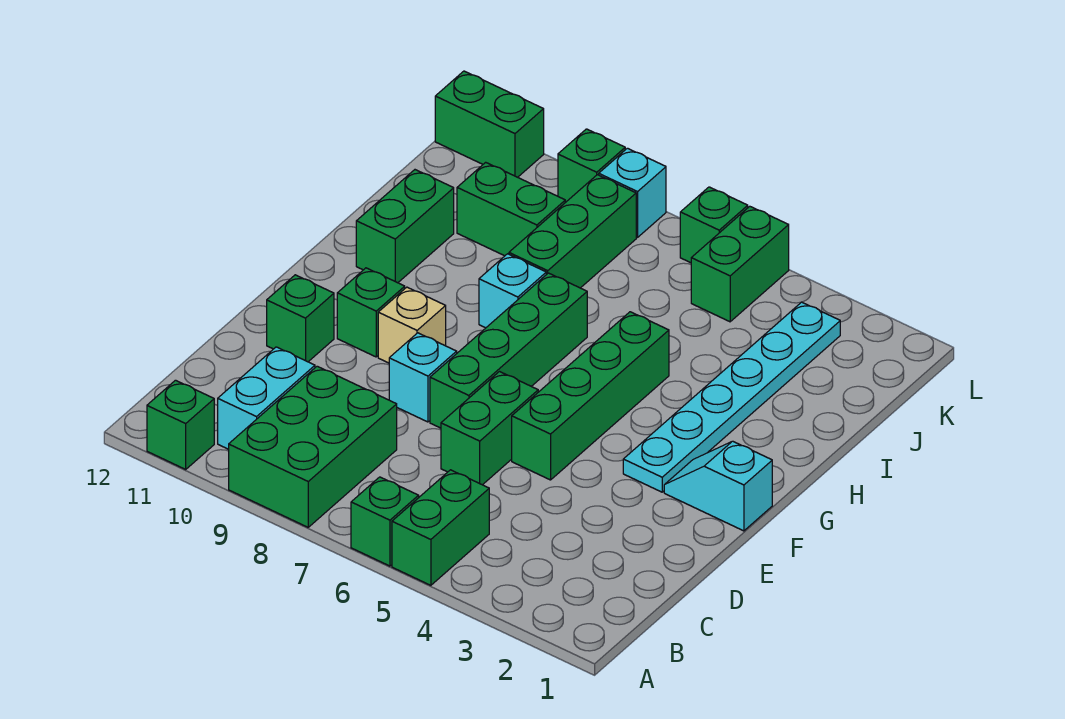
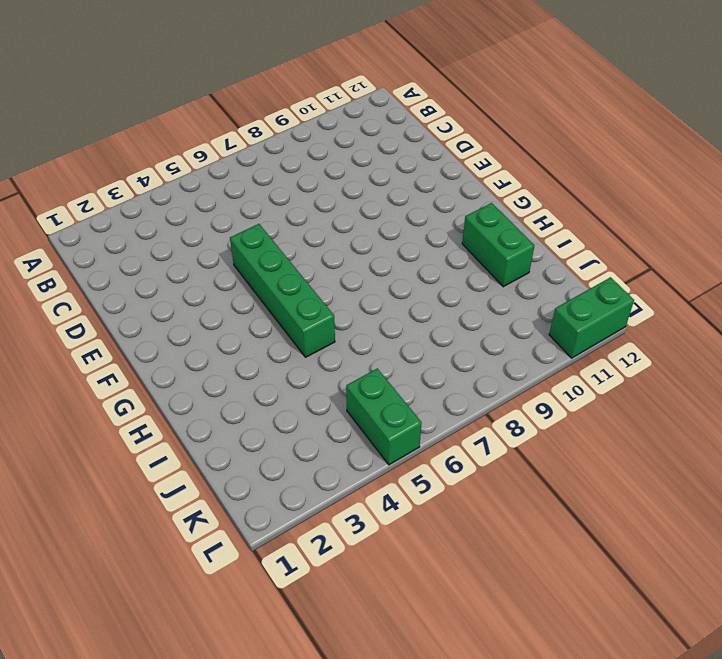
none -> green 1x2 brick [392,470,489,585]
none -> green 1x1 brick [351,477,419,566]
none -> green 2x3 brick [229,366,397,527]

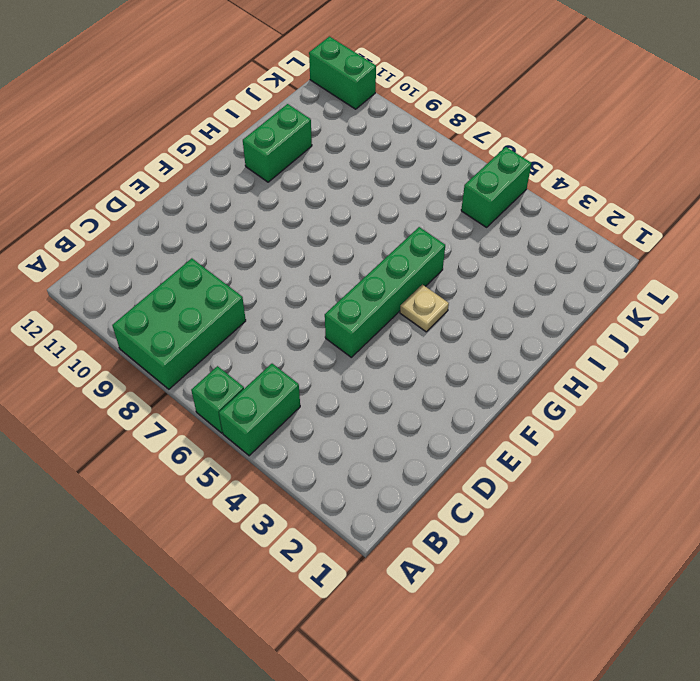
tan 1x1 plate [400,285,449,332] -> none
none -> green 1x1 brick [147,380,214,469]
none -> cyan 1x2 brick [218,347,315,449]
none -> green 1x2 brick [441,372,538,485]

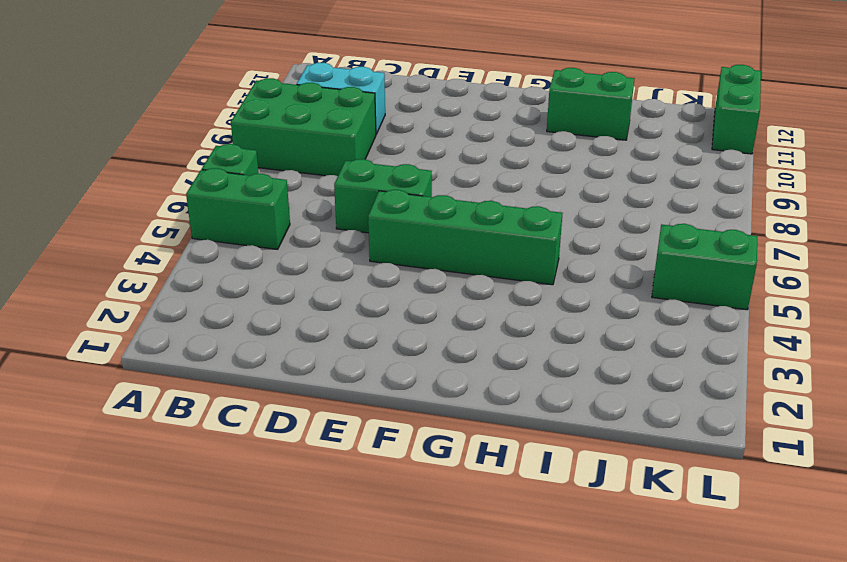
none -> green 1x1 brick [147,380,214,469]
none -> green 1x4 brick [430,273,587,428]
none -> cyan 1x1 brick [389,333,457,422]

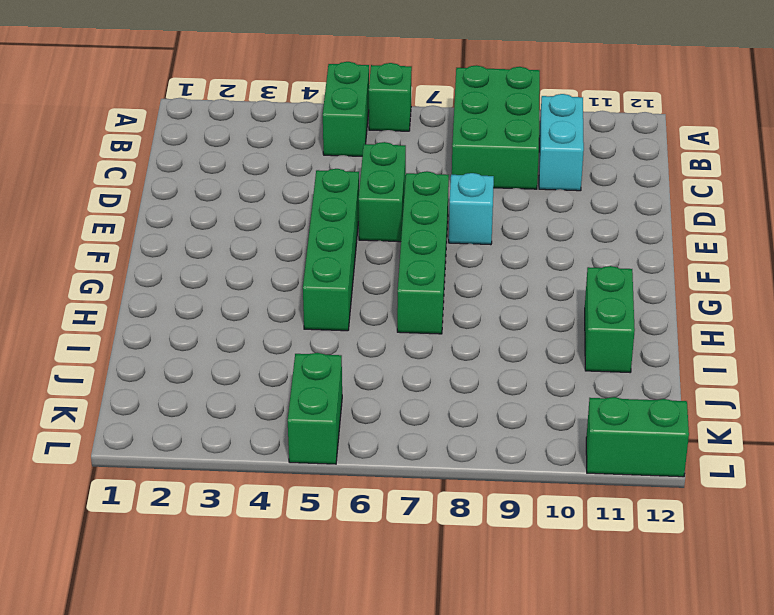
none -> green 1x1 brick [147,380,214,469]
none -> green 1x1 brick [267,275,334,362]
none -> cyan 1x2 slope [664,441,772,531]

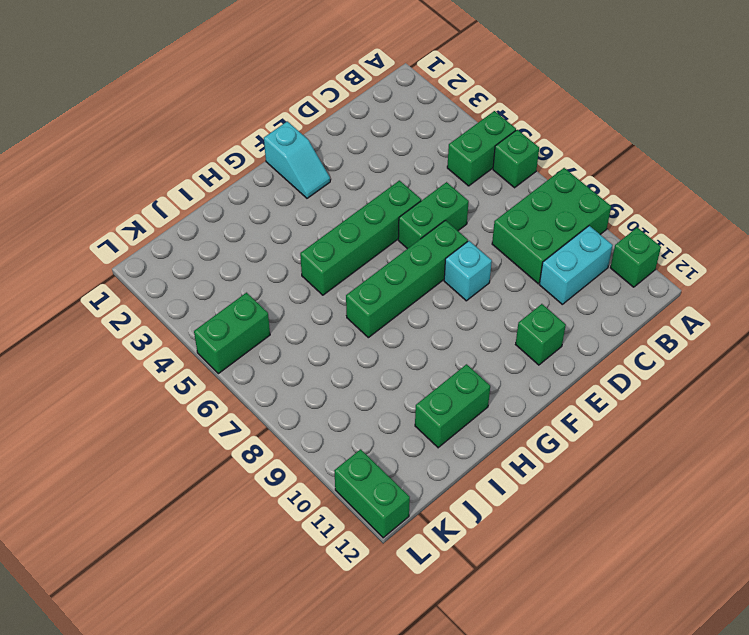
none -> cyan 1x6 plate [623,302,840,492]
none -> tan 1x1 brick [378,287,446,363]
none -> green 1x1 brick [337,268,405,357]

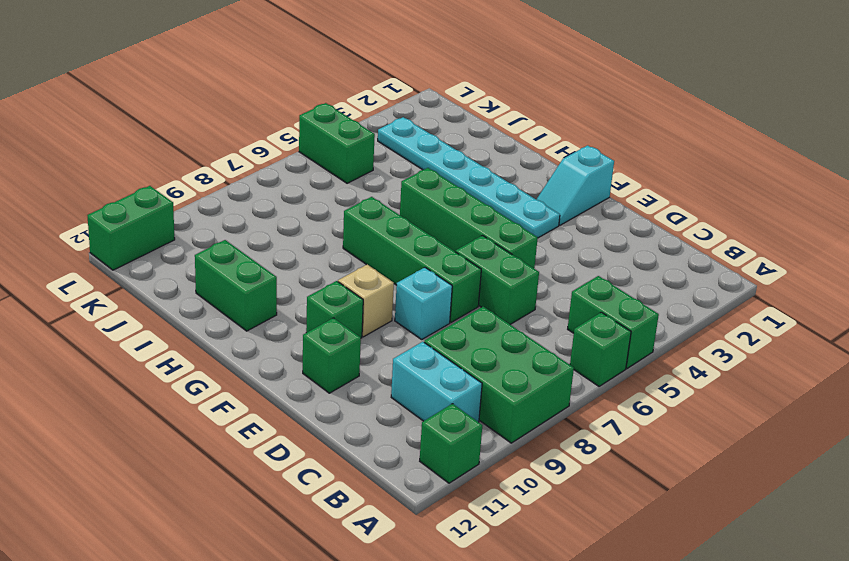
none -> cyan 1x1 brick [479,254,546,328]
none -> green 1x3 brick [509,175,636,288]
none -> green 1x2 brick [457,162,565,256]

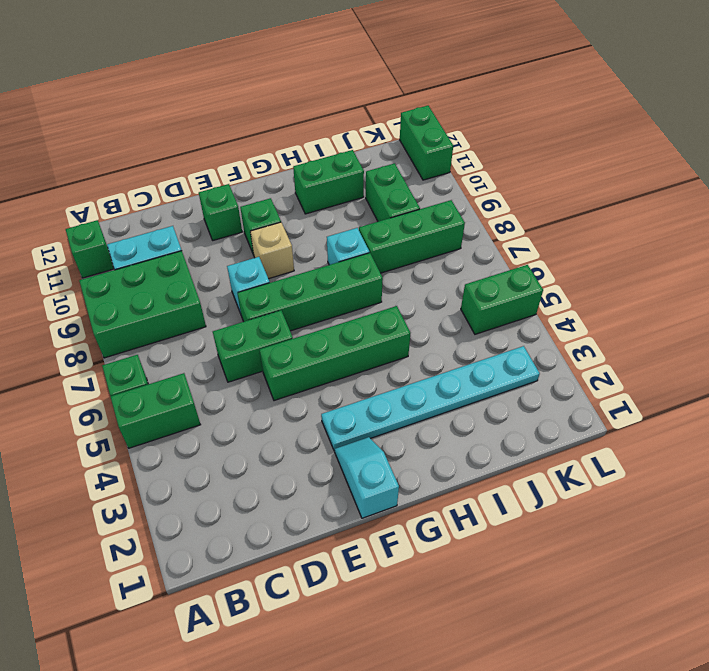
none -> green 1x1 brick [680,187,748,263]
none -> cyan 1x1 brick [599,148,666,237]
none -> green 1x1 brick [558,129,625,203]

